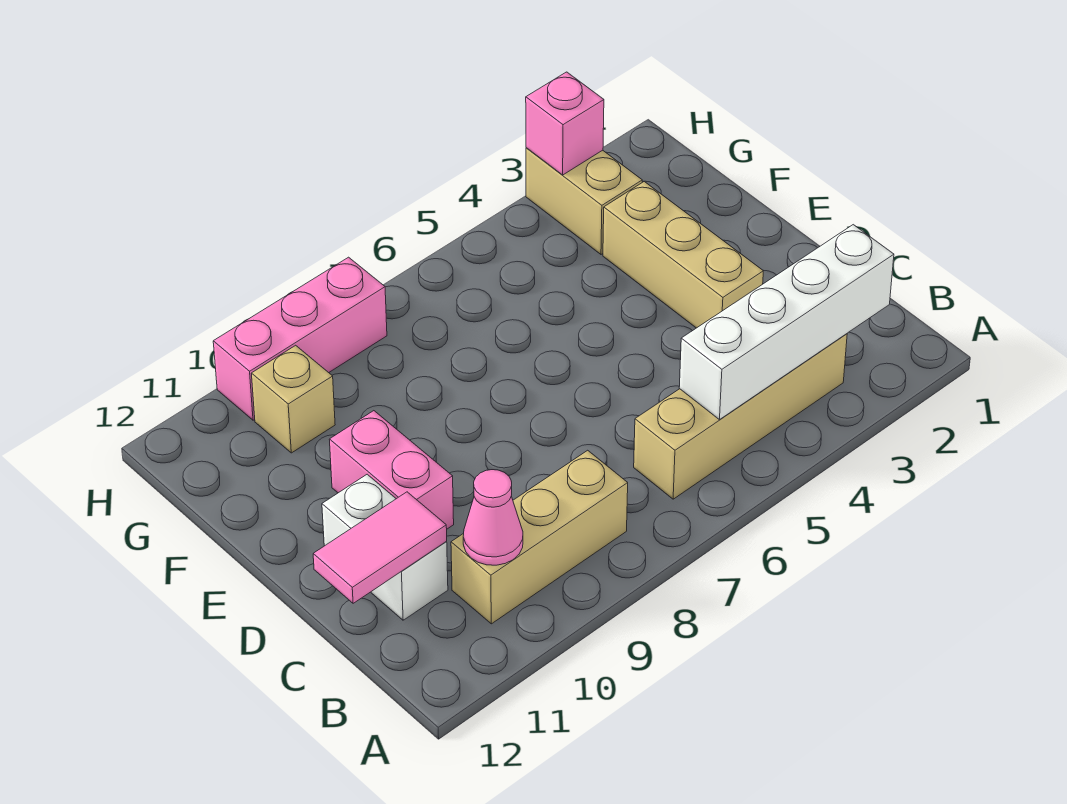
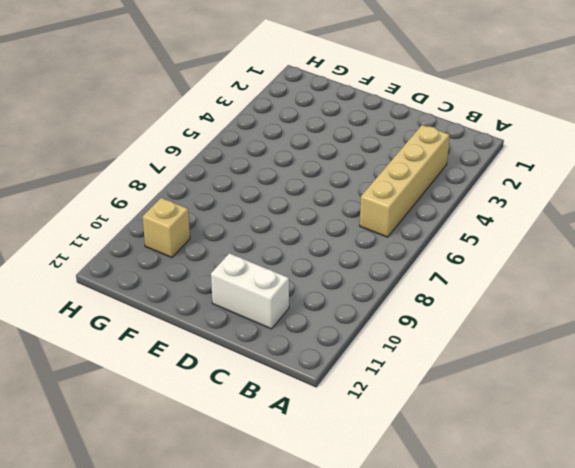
none -> tan 1x3 brick [451,450,628,624]
none -> tan 1x3 brick [603,181,763,328]
none -> pink 1x2 brick [329,411,454,529]

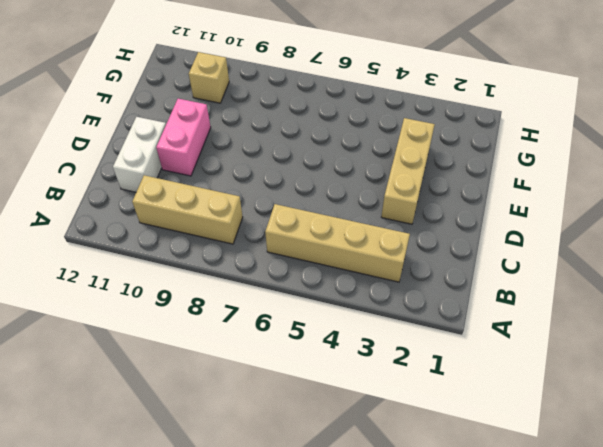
none -> tan 1x2 brick [526,148,642,254]
none -> pink 1x3 brick [213,257,387,420]
none -> white 1x4 brick [679,225,894,420]

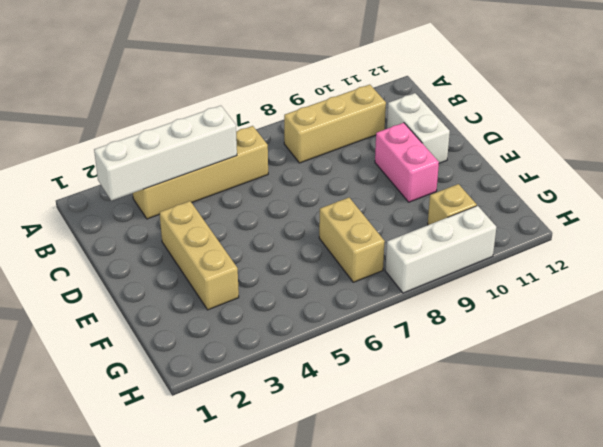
tan 1x2 brick [319,198,385,282] -> tan 1x2 brick moved to [526,148,642,254]
white 1x3 brick [385,206,497,293] -> pink 1x3 brick [213,257,387,420]
none -> pink 1x1 cone [463,470,523,565]
none -> pink 1x2 tile [313,492,447,603]
none -> pink 1x1 brick [526,72,604,175]

